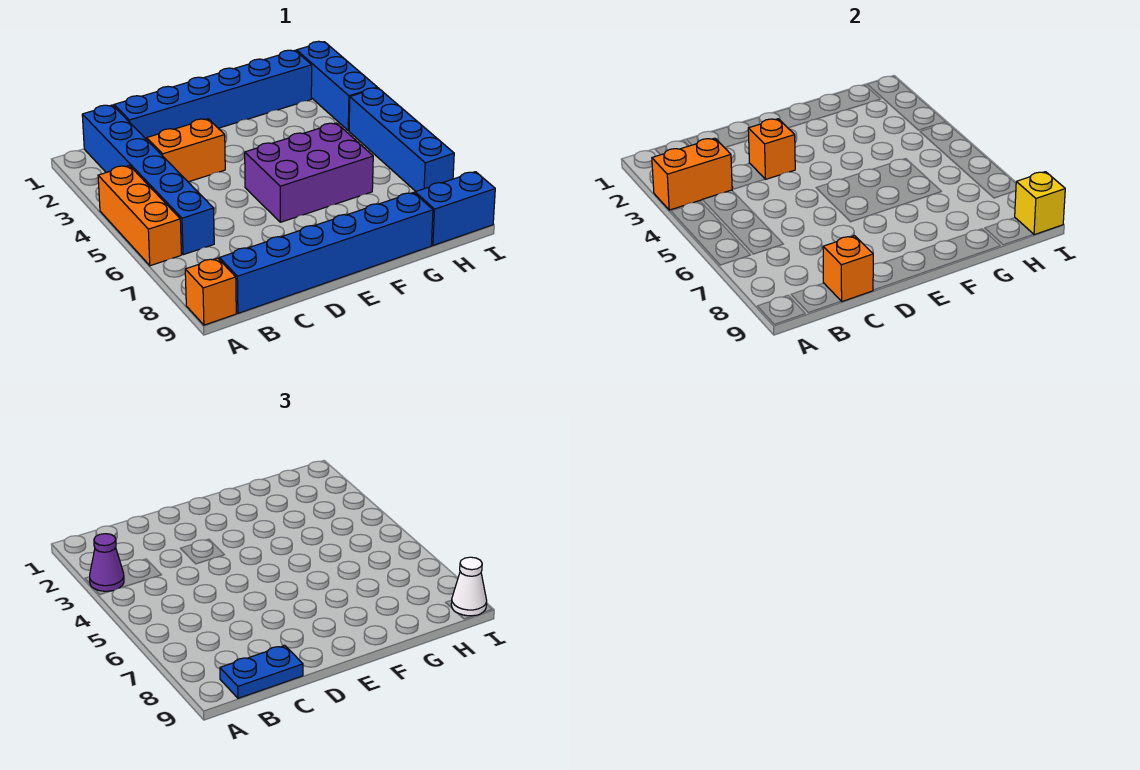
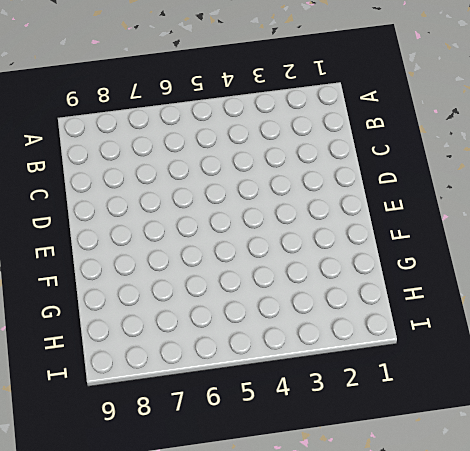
none -> orange 1x3 brick [98,166,181,266]
none -> orange 1x1 brick [185,258,236,325]
none -> blue 1x6 brick [82,105,214,255]

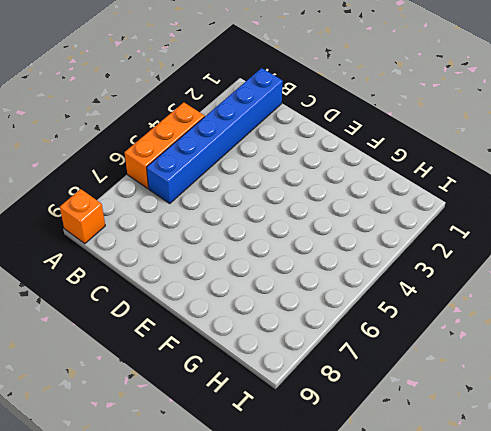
none -> blue 1x6 brick [219,192,433,313]
none -> blue 1x6 brick [114,50,312,140]
none -> orange 1x2 brick [147,119,225,182]

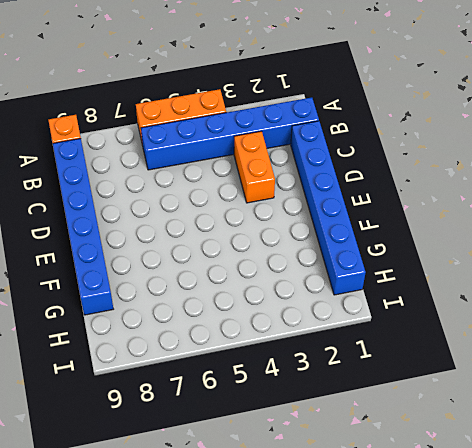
none -> purple 2x3 brick [245,123,373,222]
none -> blue 1x2 brick [415,172,495,245]
none -> blue 1x3 brick [297,41,377,131]

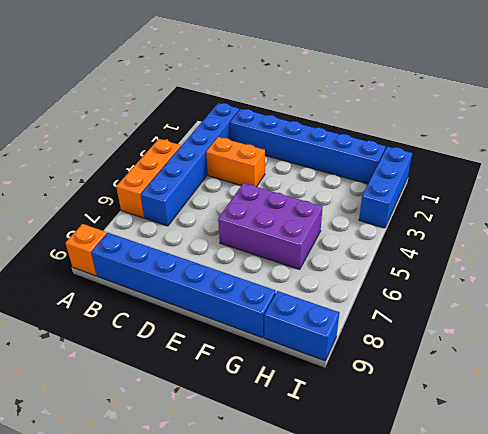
none -> blue 1x4 brick [349,88,454,191]
none -> orange 1x2 brick [652,138,732,210]
none -> orange 1x1 brick [823,236,873,301]

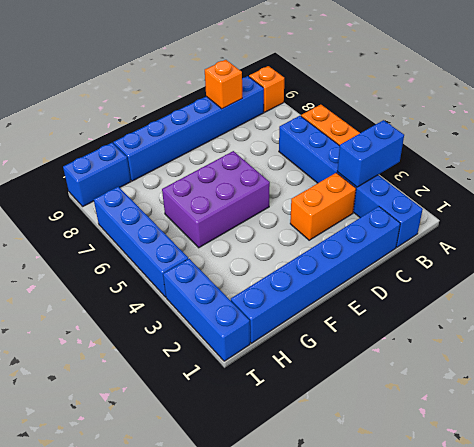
blue 1x2 brick [337,120,404,187] -> orange 1x2 brick [652,138,732,210]
none -> orange 1x1 brick [748,119,795,179]
none -> yellow 1x1 brick [1015,172,1065,235]
none -> purple 1x1 cone [90,534,124,591]

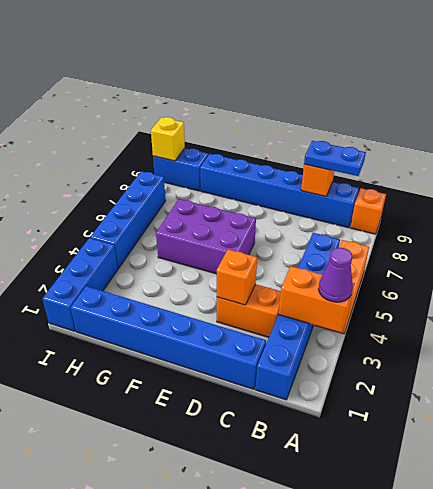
none -> white 1x1 cone [451,557,487,616]

